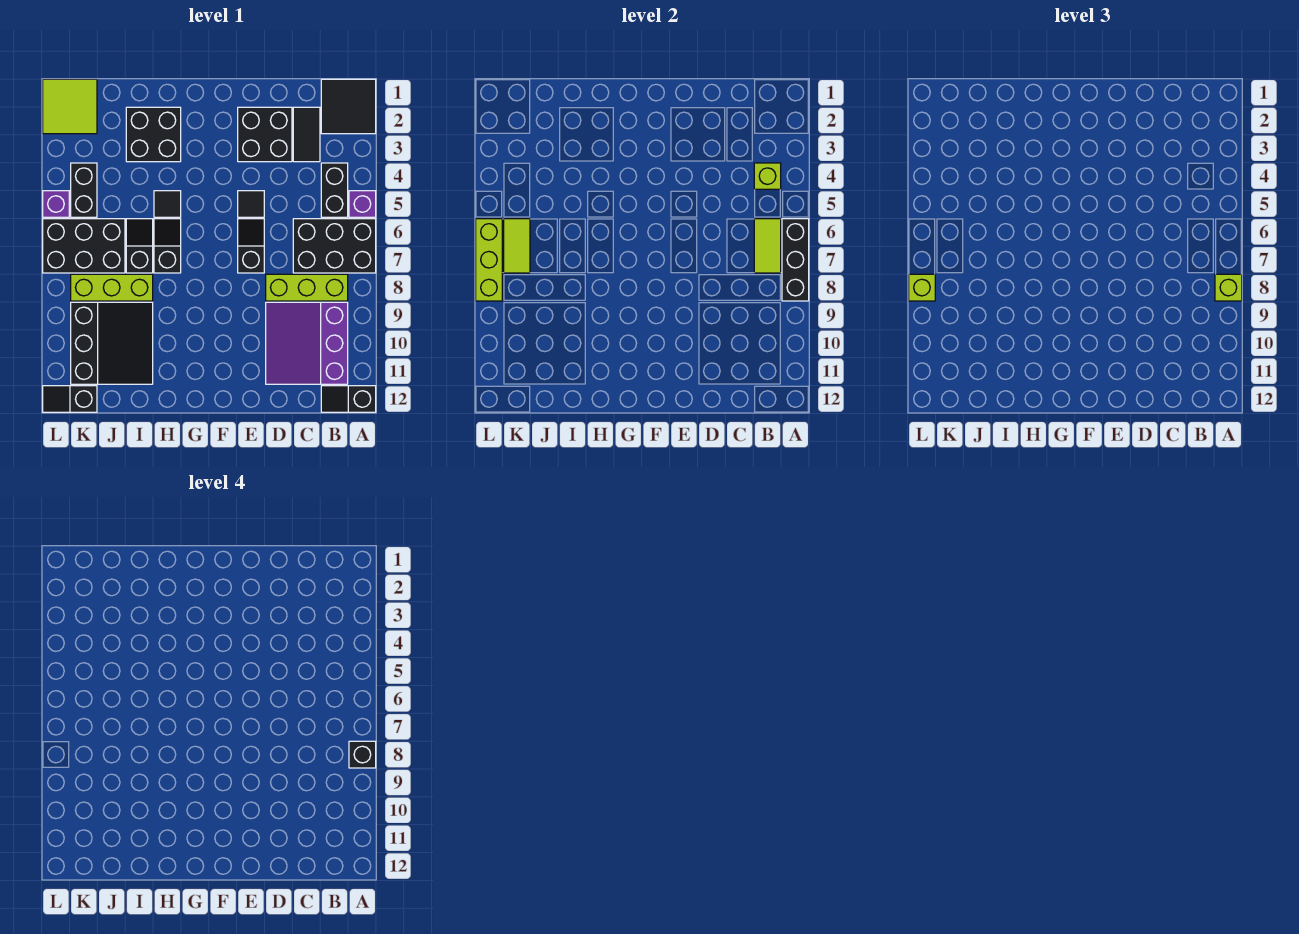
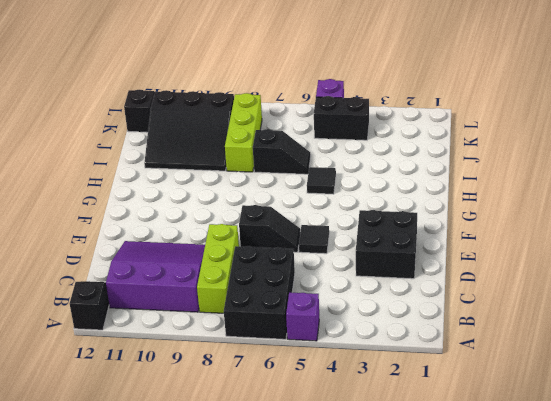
none -> black 2x2 tile [321,79,376,134]
none -> black 1x2 brick [321,163,348,217]
none -> black 1x2 tile [293,107,320,162]
none -> black 2x2 brick [126,107,181,162]

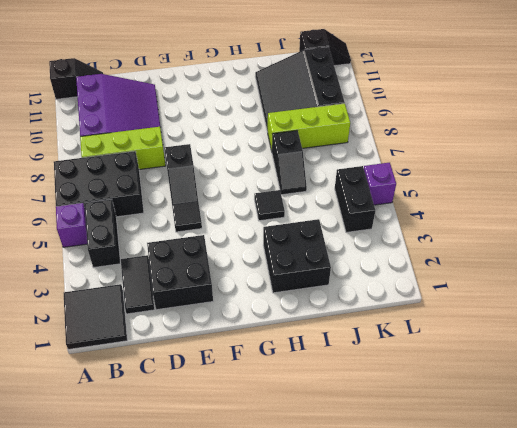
none -> black 1x2 slope [154,219,181,273]
none -> black 2x3 brick [43,219,125,273]
none -> lime 2x2 tile [43,79,97,134]
none -> black 1x3 brick [782,219,809,301]

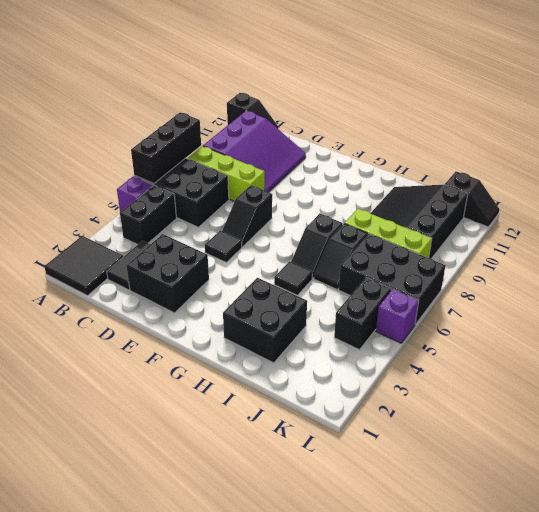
none -> lime 2x2 tile [43,79,97,134]
none -> lime 1x1 brick [754,163,781,189]
none -> lime 1x2 tile [754,219,781,273]
none -> lime 1x2 tile [504,219,530,273]

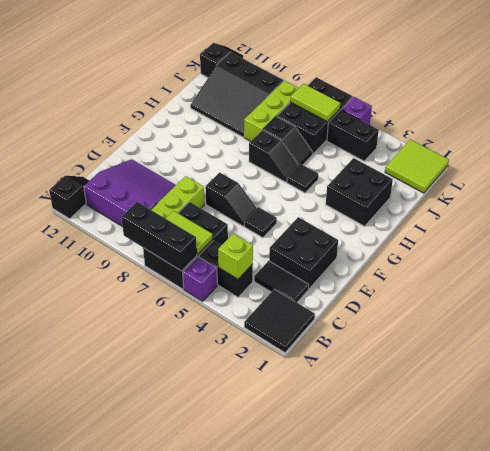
none -> lime 1x3 brick [476,219,502,301]
none -> lime 1x1 brick [1215,274,1242,301]
none -> lime 1x1 brick [909,274,935,301]
none -> black 1x1 brick [349,741,376,768]

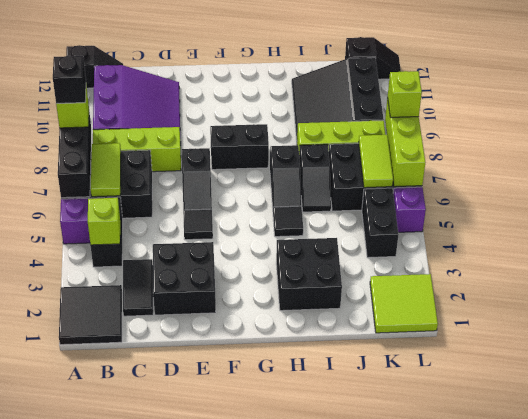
black 1x2 brick [210,124,269,170] -> none

